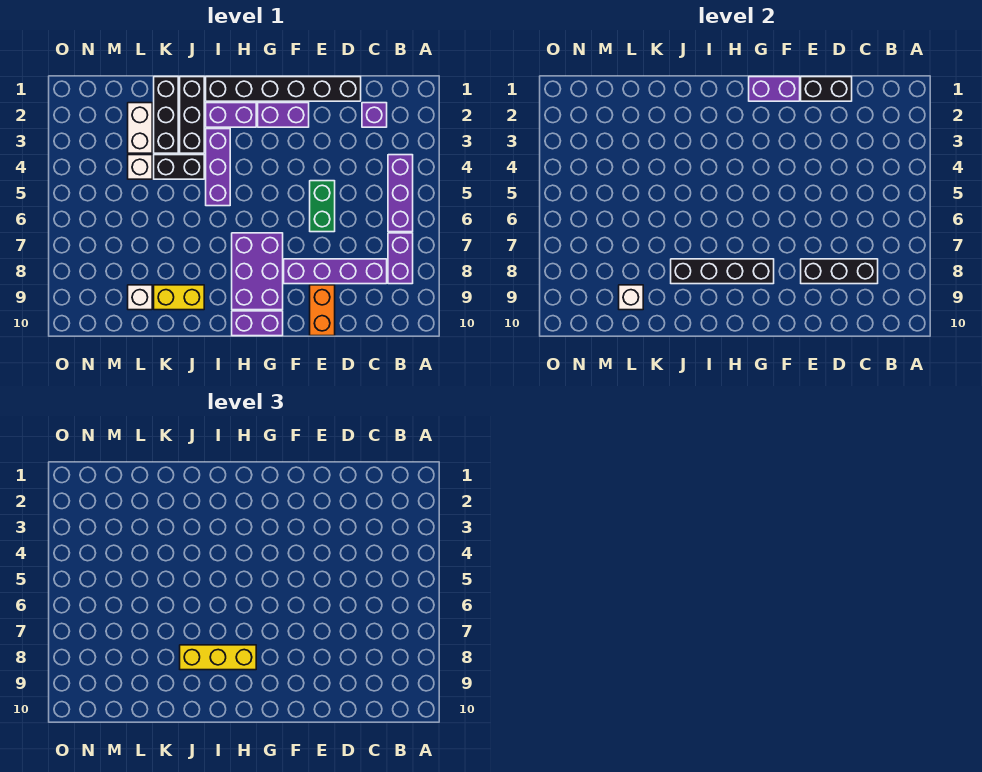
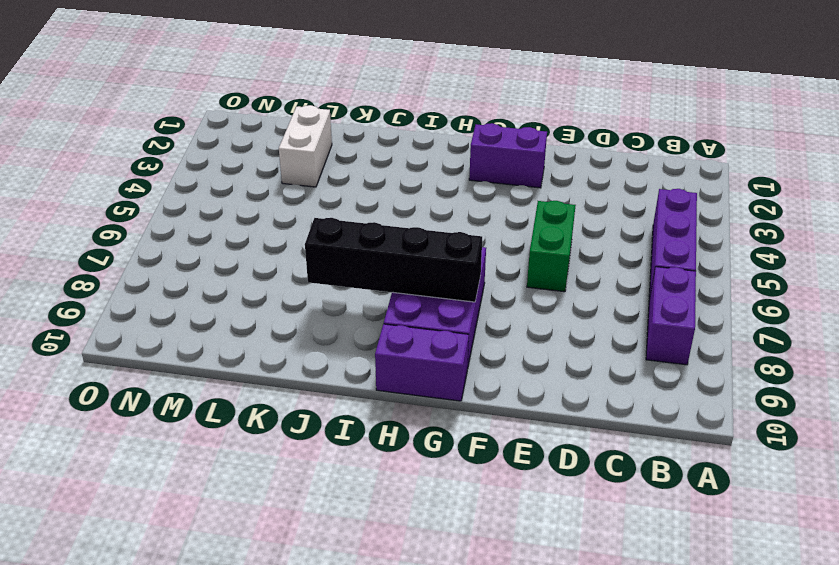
none -> purple 1x1 brick [362,103,387,127]
none -> purple 1x4 brick [284,259,387,284]
none -> black 1x6 brick [206,77,361,101]

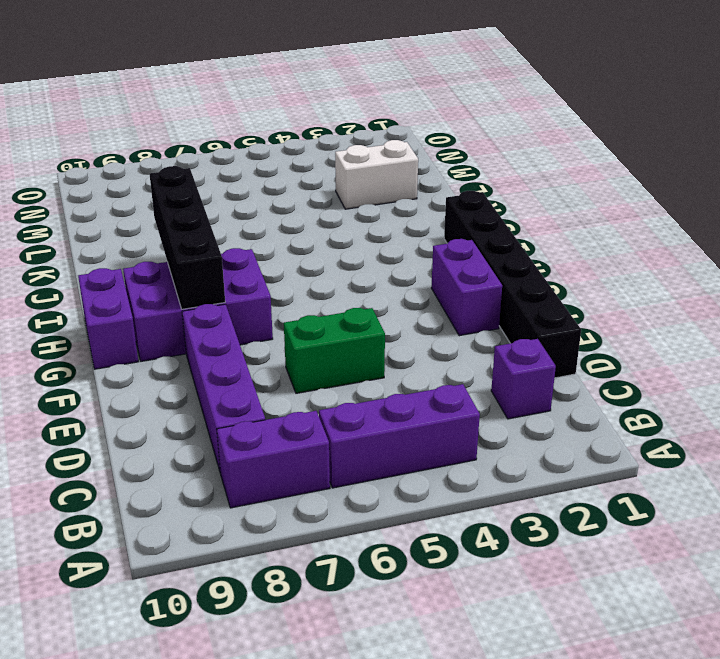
none -> orange 1x2 brick [310,285,335,336]
none -> purple 1x2 brick [206,103,256,127]
none -> purple 1x3 brick [206,129,230,206]

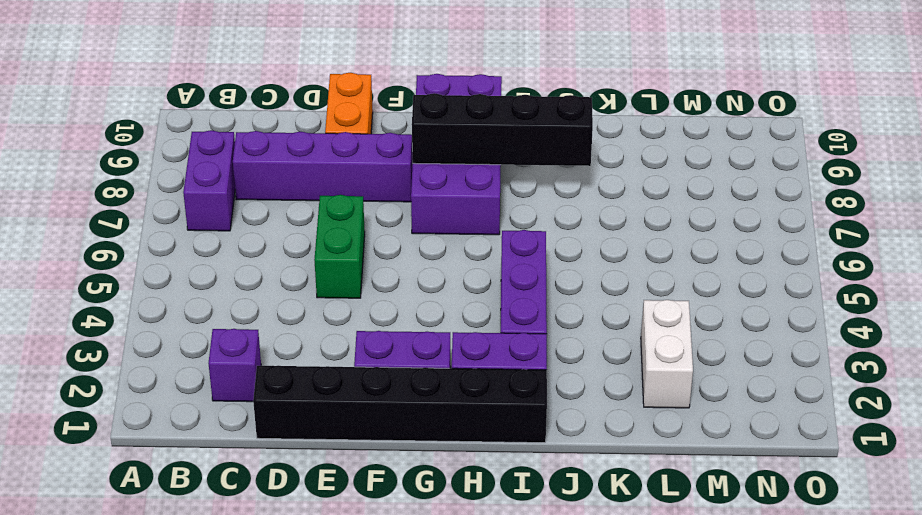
none -> purple 1x3 brick [388,155,413,232]
none -> black 1x3 brick [180,77,204,153]
none -> black 1x2 brick [154,155,204,179]

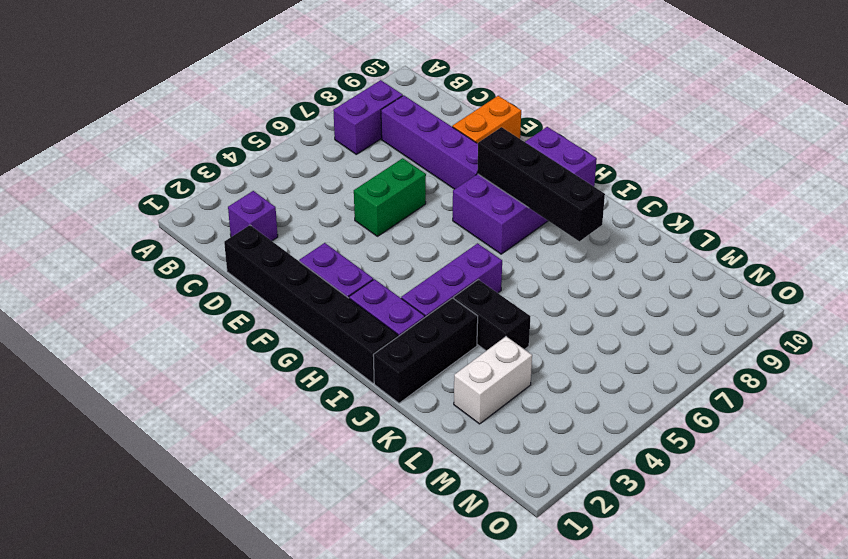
none -> purple 1x3 brick [388,155,413,232]
none -> yellow 1x2 brick [154,285,204,310]
none -> black 1x3 brick [154,77,178,153]

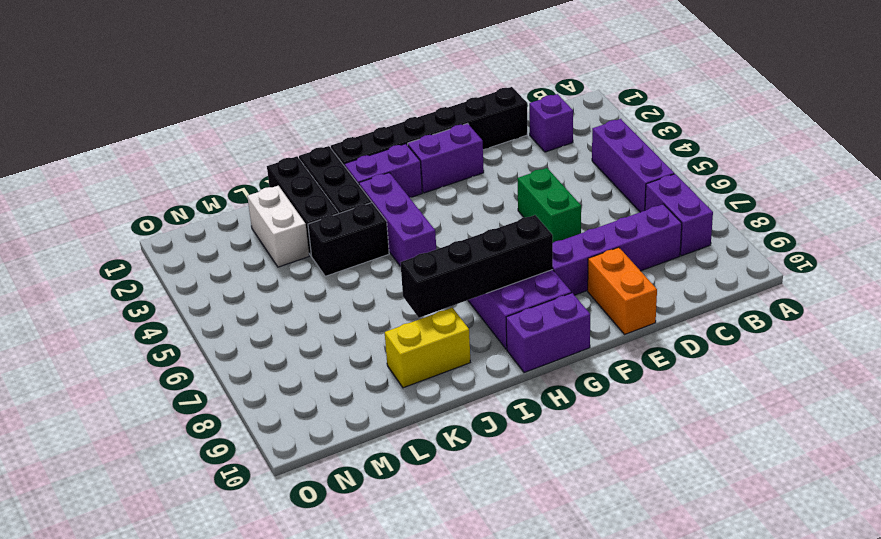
none -> white 1x1 brick [128,155,152,179]
none -> white 1x1 brick [128,285,152,310]
none -> black 1x3 brick [801,259,878,284]

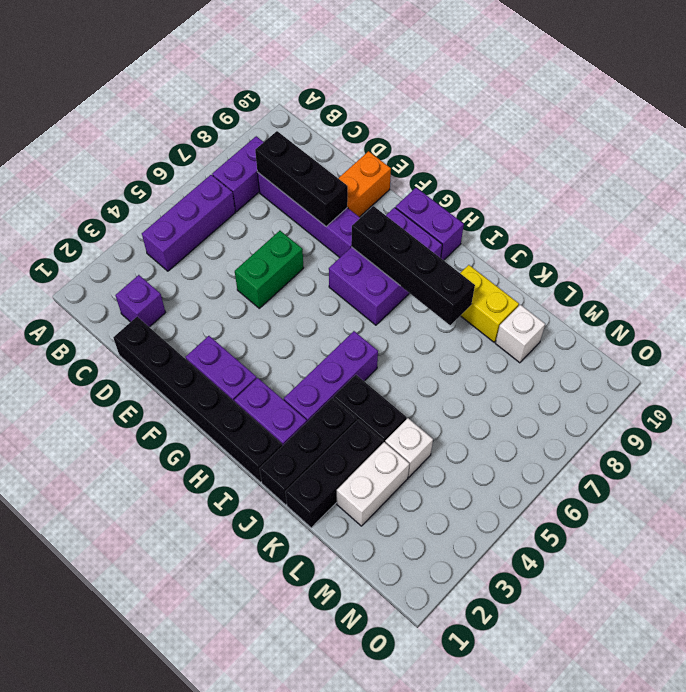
none -> black 1x2 brick [801,77,852,101]
none -> purple 1x2 brick [749,77,800,101]
none -> white 1x1 brick [619,285,643,310]

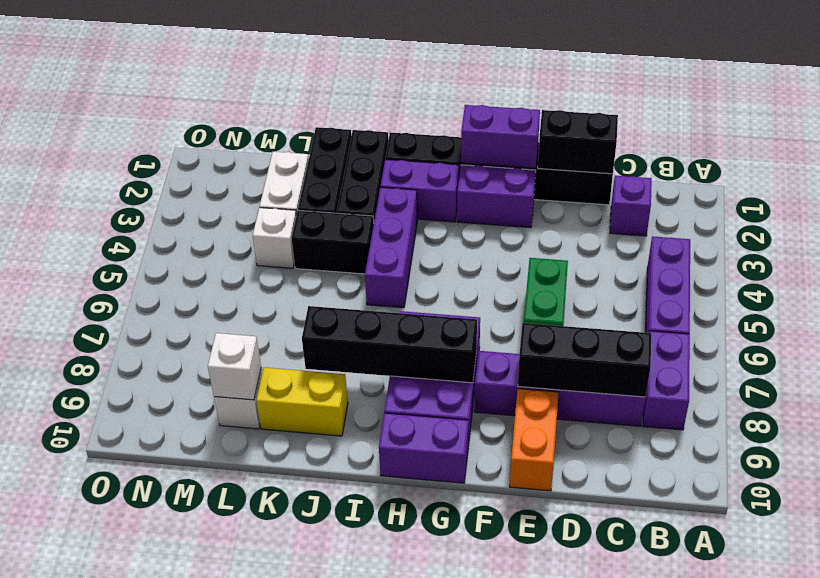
none -> yellow 1x3 brick [180,645,256,670]

